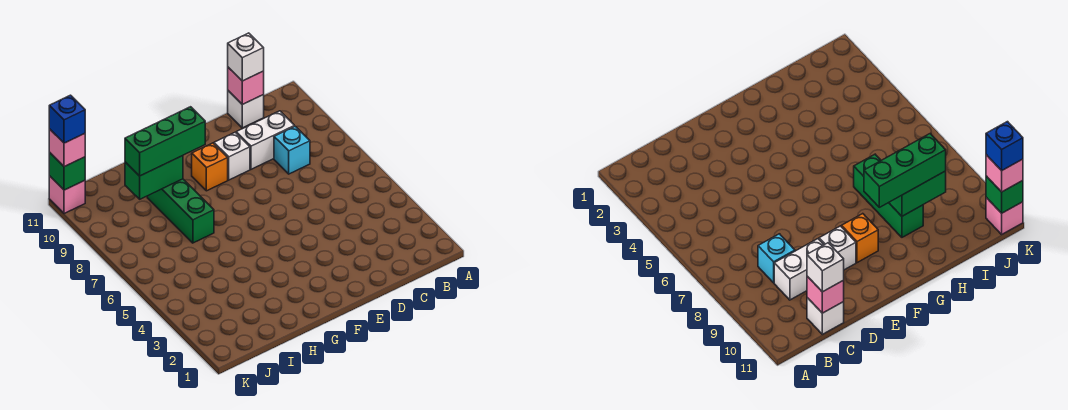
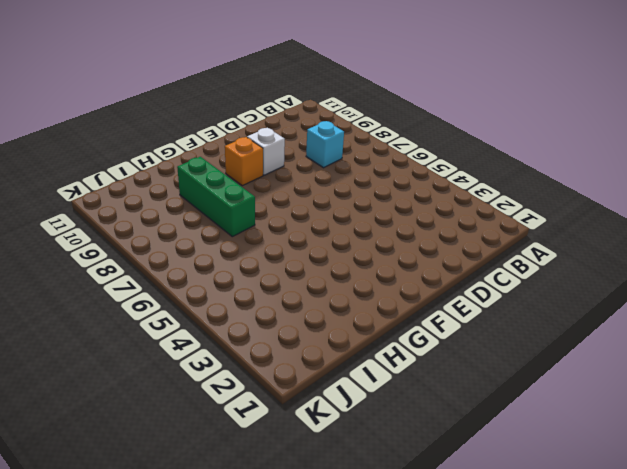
none -> white 1x2 brick [236,111,294,169]
none -> white 1x1 brick [228,91,264,128]
none -> pink 1x1 brick [49,176,85,214]

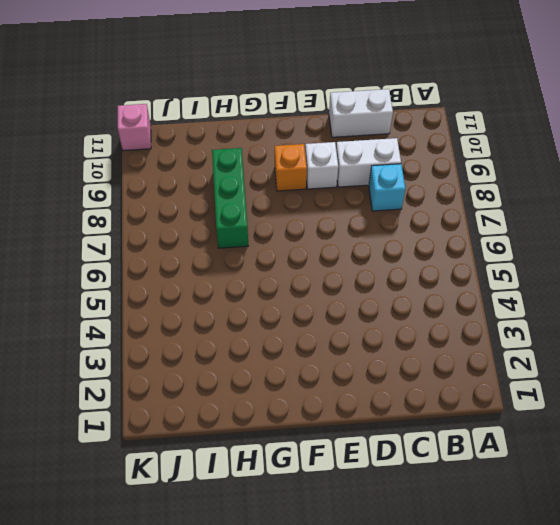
white 1x2 brick [329,89,393,137] -> white 1x1 brick [228,91,264,128]
none -> pink 1x1 brick [228,67,264,104]
none -> green 1x2 brick [125,156,183,199]
none -> green 1x1 brick [49,153,85,190]

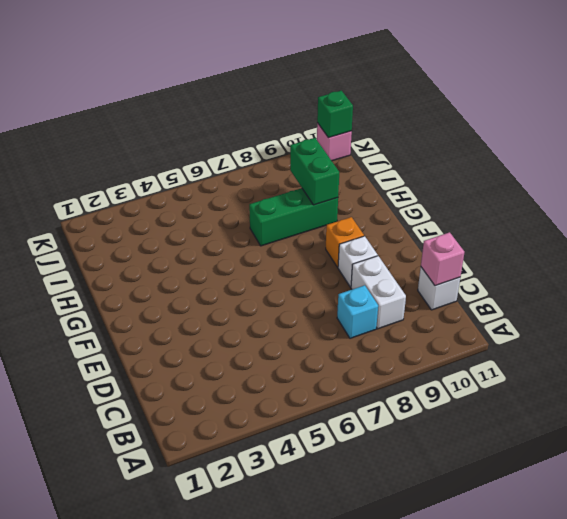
none -> white 1x1 brick [228,33,264,81]
none -> green 1x3 brick [125,107,205,176]
none -> pink 1x1 brick [49,129,85,167]

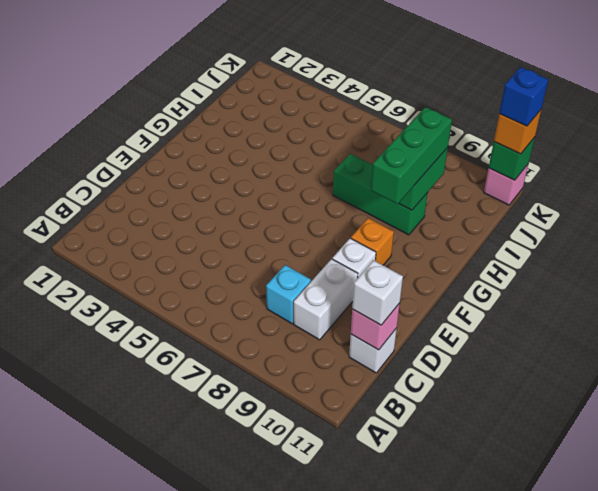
orange 1x1 brick [494,110,541,154] -> pink 1x1 brick [49,129,85,167]

